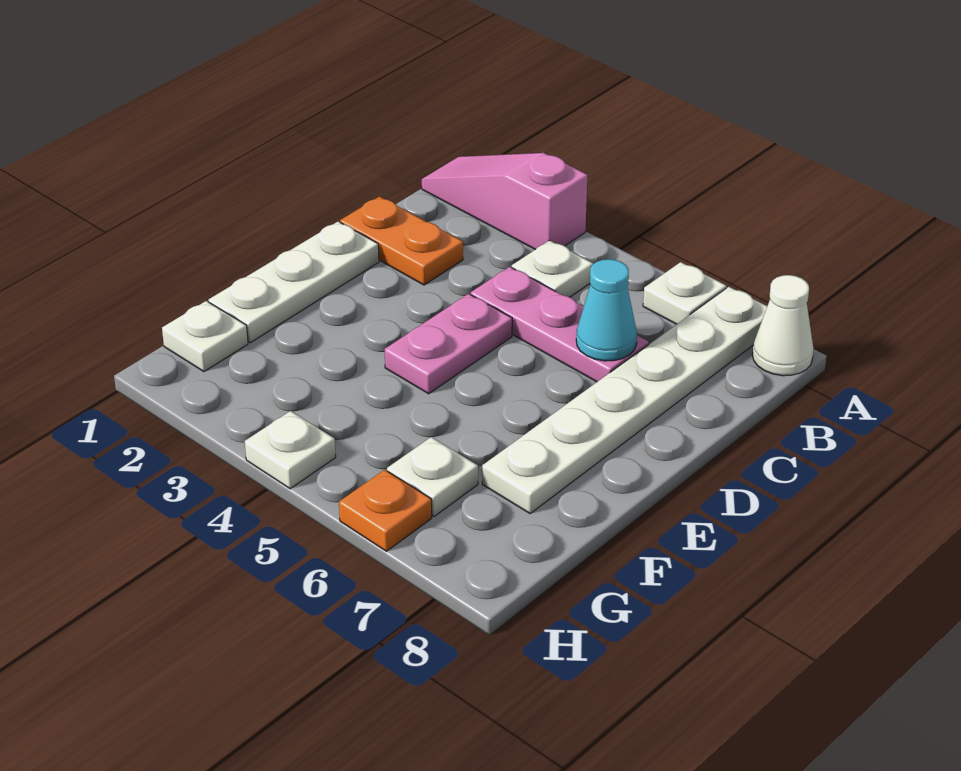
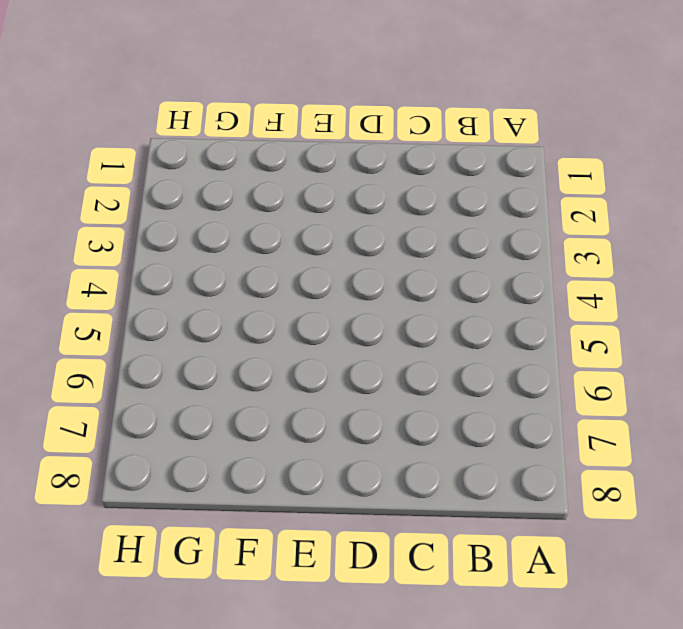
none -> pink 1x3 slope [422,153,587,250]
none -> white 1x1 plate [643,262,726,324]
none -> white 1x6 plate [482,287,767,513]

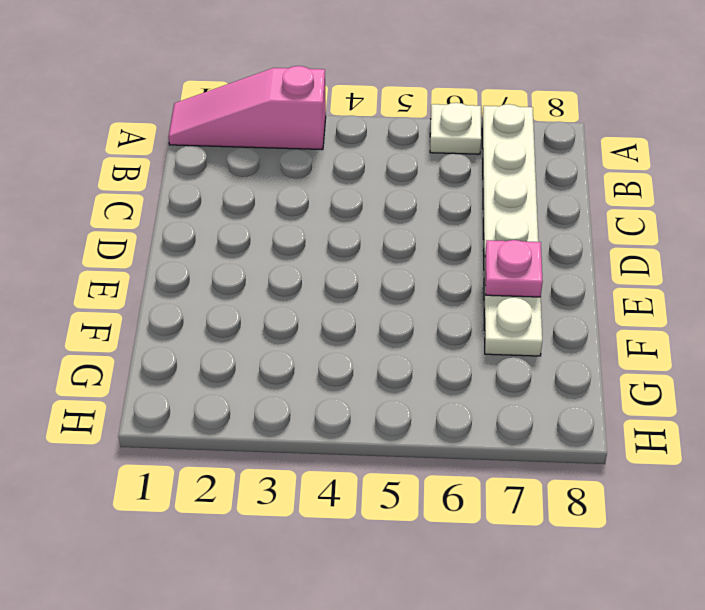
pink 1x1 plate [485,240,543,297] -> none
none -> white 1x1 cone [752,275,813,376]
none -> white 1x1 plate [512,240,593,297]
none -> orange 1x2 plate [340,197,463,285]

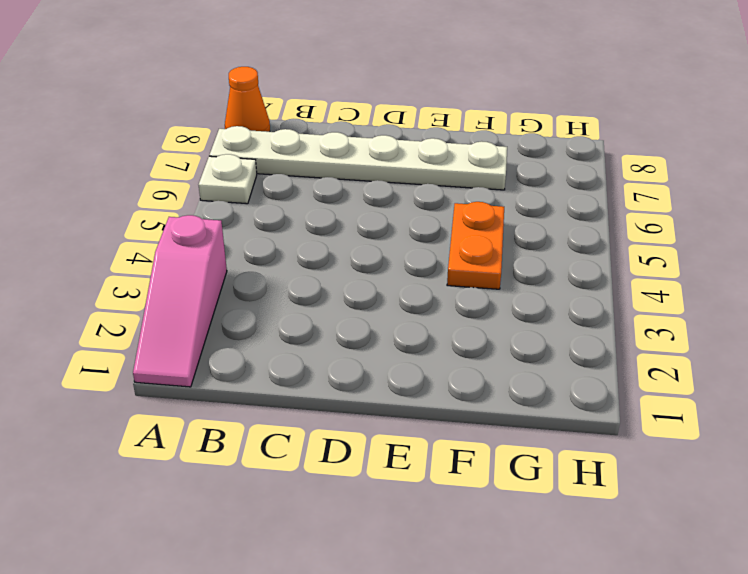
orange 1x1 cone [225,67,270,132] -> white 1x1 cone [752,275,813,376]
orange 1x2 plate [447,202,504,289] -> orange 1x2 plate moved to [340,197,463,285]
none -> white 1x1 plate [512,240,593,297]
none -> pink 1x3 plate [471,267,649,382]
none -> white 1x3 plate [209,222,379,343]

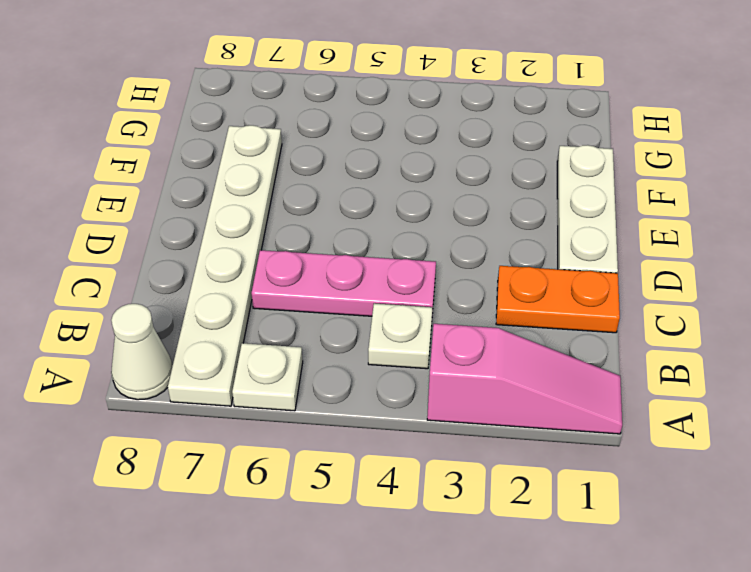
none -> pink 1x2 plate [385,294,512,394]
none -> white 1x1 plate [162,301,248,372]
none -> white 1x1 plate [387,437,478,516]

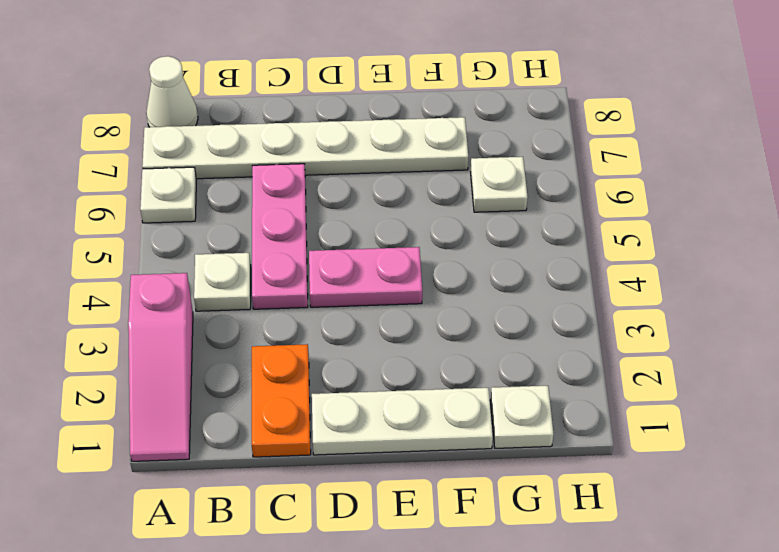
none -> white 1x1 plate [245,411,336,489]
none -> orange 1x1 plate [339,470,432,551]
none -> cyan 1x1 cone [576,259,637,361]

